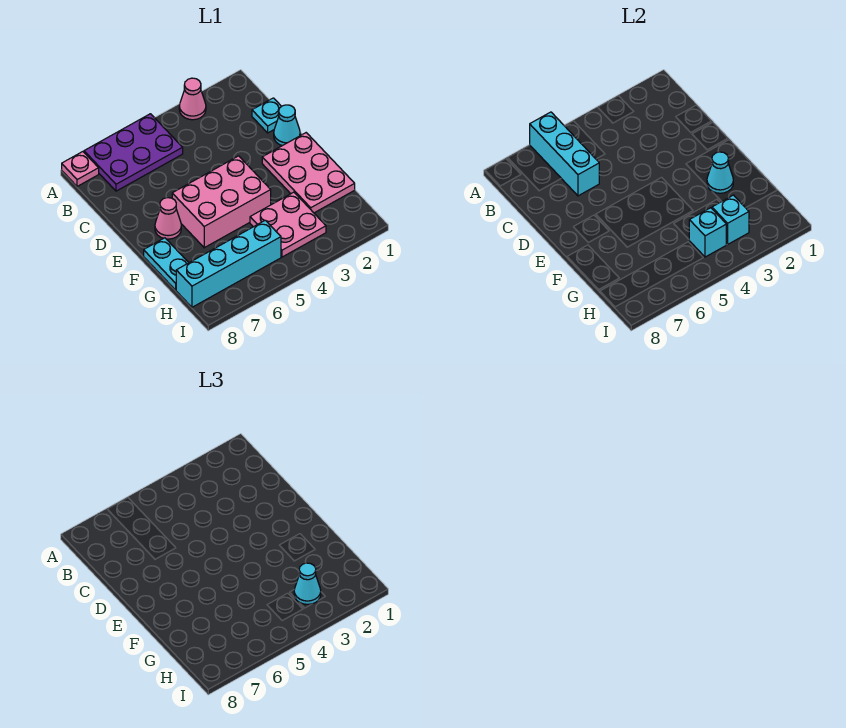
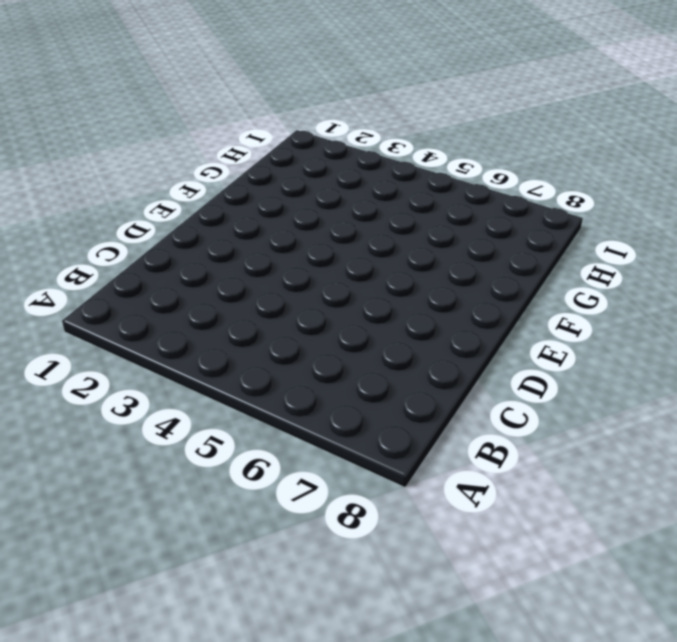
none -> pink 1x1 cone [179,78,206,120]
none -> purple 2x3 plate [84,114,183,191]
none -> pink 1x1 plate [62,152,99,186]

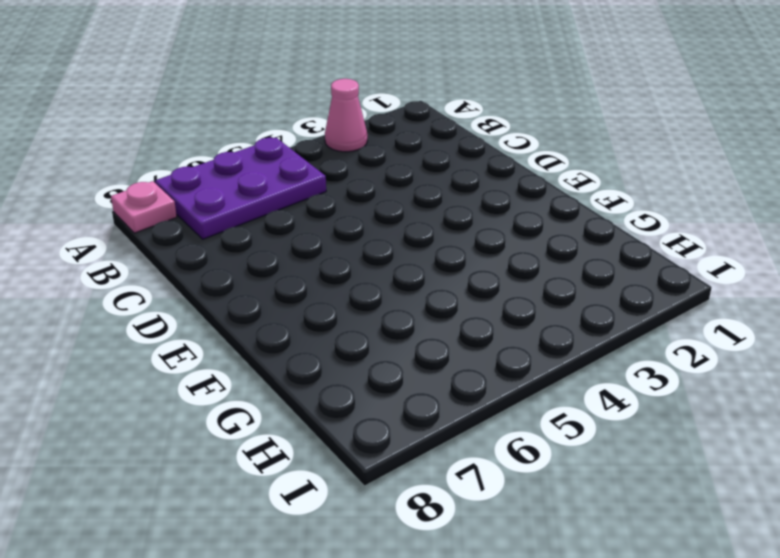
none -> cyan 1x1 plate [252,98,282,133]
none -> cyan 1x1 cone [274,105,300,146]
none -> pink 2x3 plate [262,133,355,213]

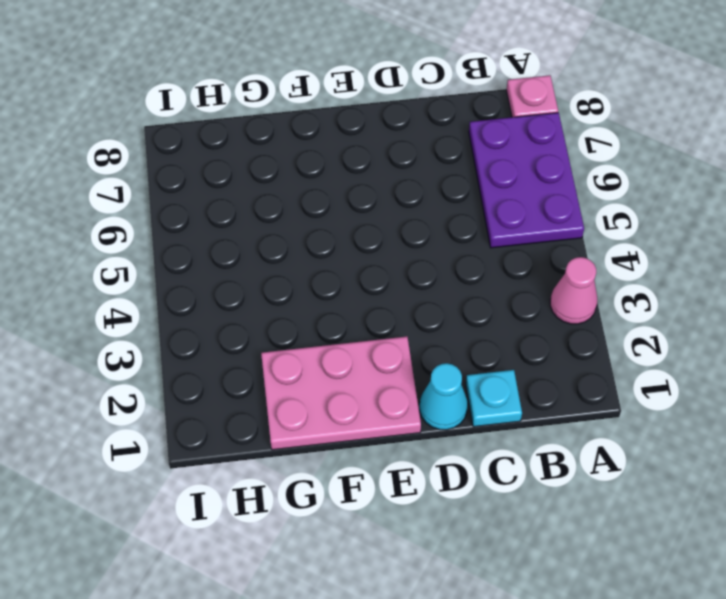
none -> pink 2x3 brick [172,156,271,248]
none -> pink 1x1 cone [155,198,181,239]
none -> cyan 1x2 plate [144,238,189,290]

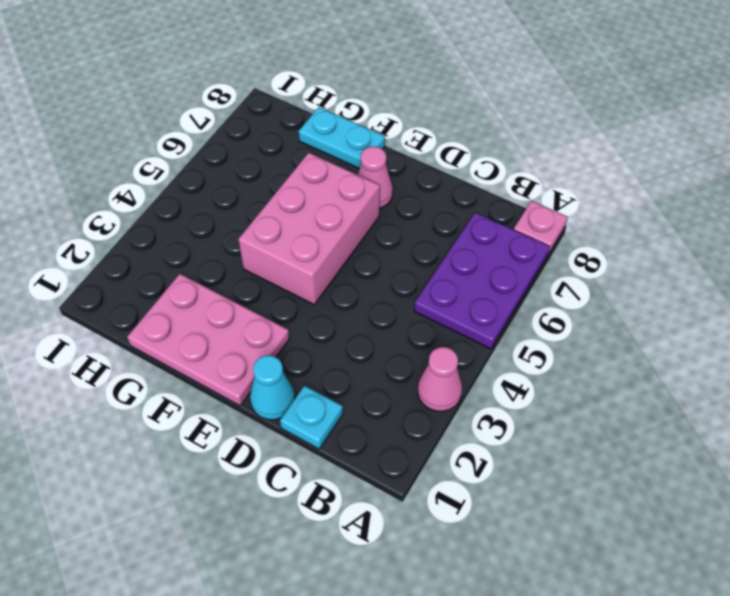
none -> pink 2x2 plate [250,192,326,257]
none -> cyan 1x4 brick [176,220,281,307]
none -> cyan 1x3 brick [530,112,599,196]

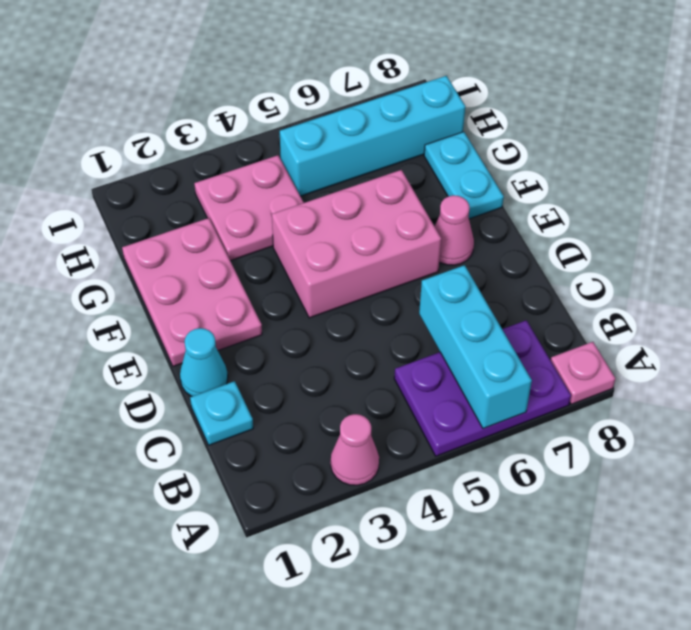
none -> cyan 1x1 cone [707,152,733,193]
none -> cyan 1x1 brick [712,195,749,244]
none -> cyan 1x1 brick [689,208,726,257]

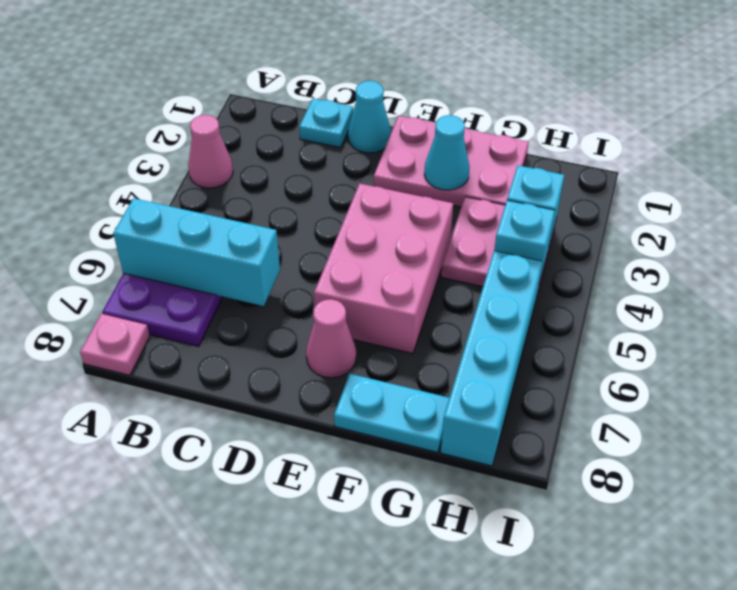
none -> cyan 1x1 cone [294,563,321,604]

